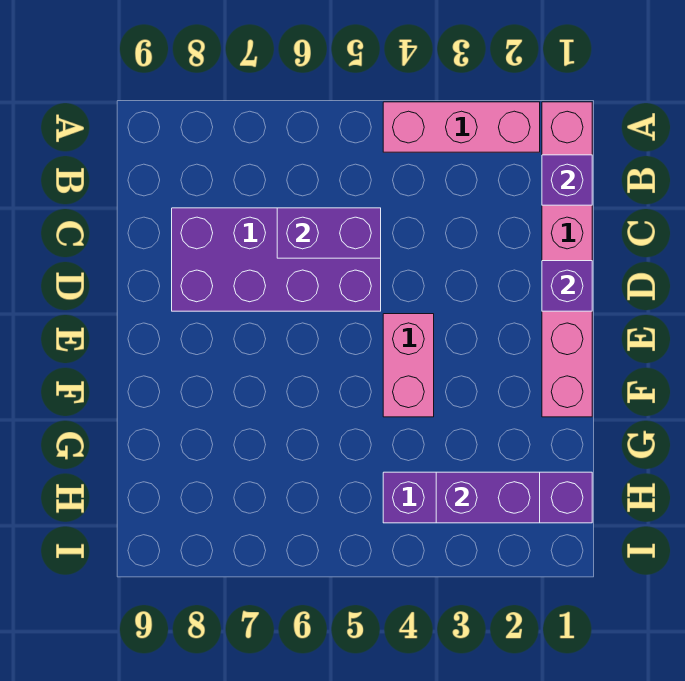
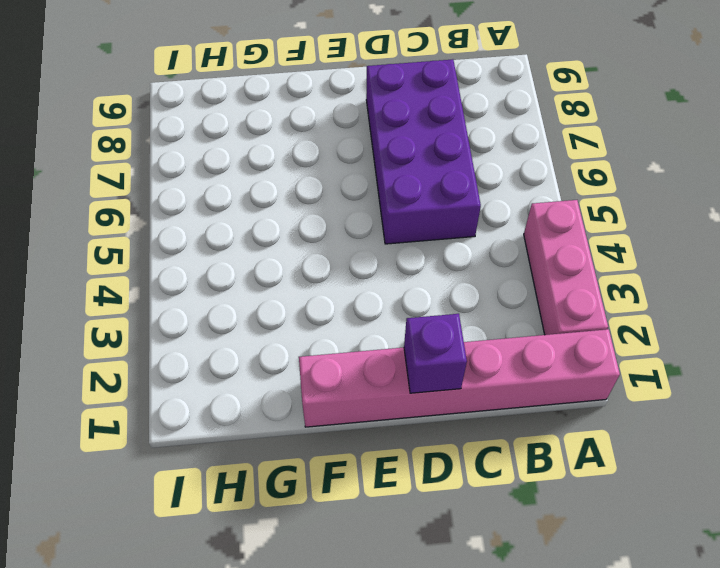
none -> pink 1x2 brick [383,314,434,417]
none -> purple 1x4 brick [383,472,592,523]

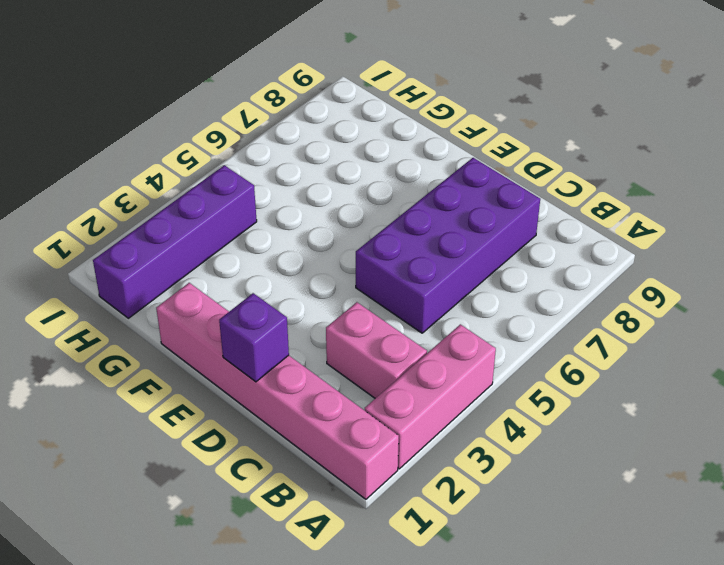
pink 1x2 brick [326,302,427,398] -> pink 1x2 brick moved to [383,314,434,417]
none -> purple 1x1 brick [542,155,592,205]
none -> purple 1x2 brick [277,208,381,258]

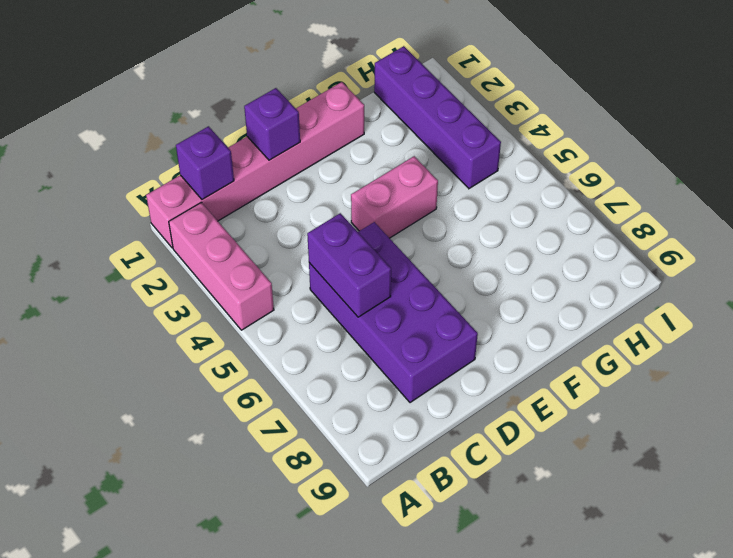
none -> purple 1x2 brick [436,472,540,523]

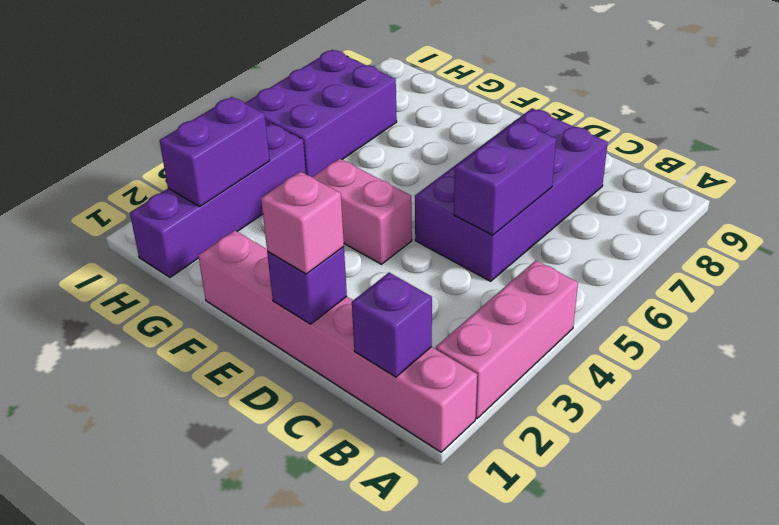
pink 1x1 brick [261,171,344,274] -> none
purple 2x3 brick [245,50,397,177] -> none

